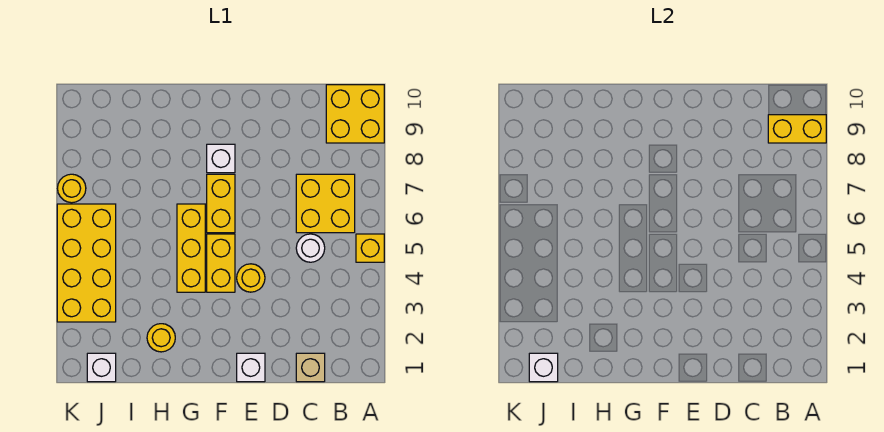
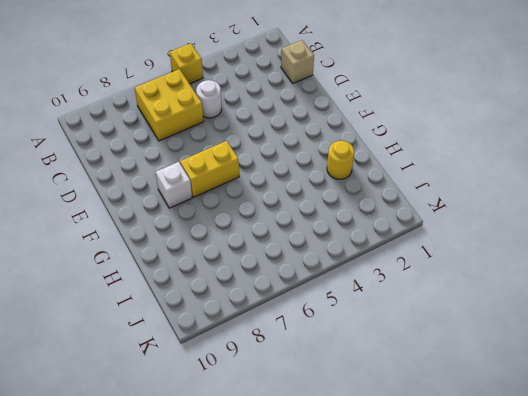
none -> yellow 2x2 brick [326,85,384,143]
none -> white 1x1 brick [237,353,265,382]
none -> yellow 1x1 round brick [237,264,265,292]

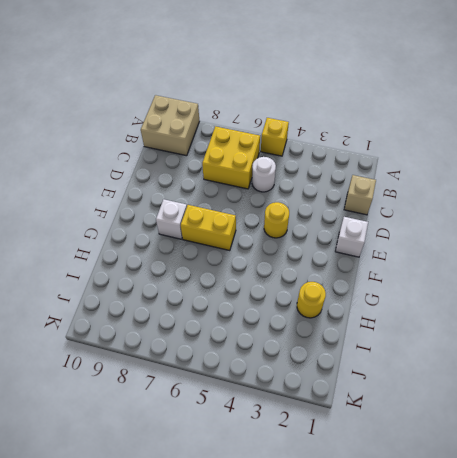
tan 2x2 brick [141,95,199,156] -> yellow 2x2 brick [326,85,384,143]
none -> yellow 1x2 brick [207,234,235,292]
none -> yellow 1x3 brick [177,204,205,292]
none -> white 1x1 brick [87,353,116,382]

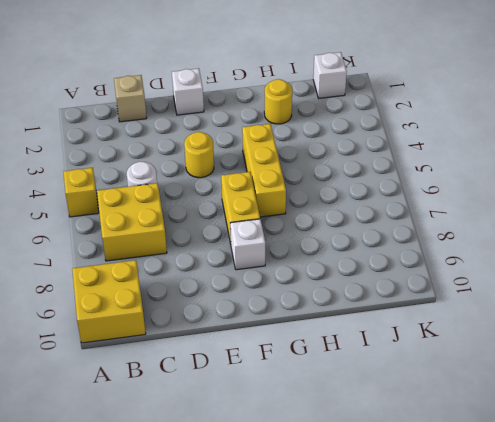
none -> yellow 1x2 brick [207,234,235,292]
none -> yellow 2x4 brick [57,204,116,322]
none -> yellow 1x1 round brick [58,174,86,203]

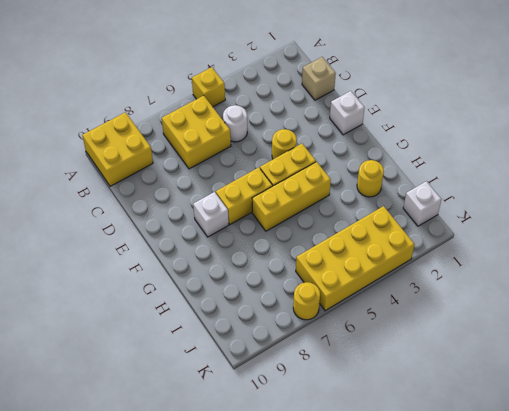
none -> yellow 1x2 brick [768,115,826,143]
none -> white 1x1 brick [529,353,558,382]

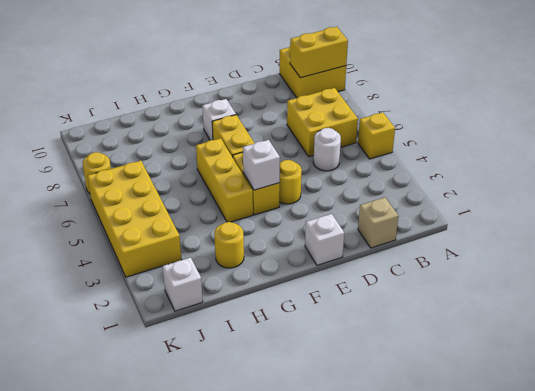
white 1x1 brick [243,140,280,190] -> white 1x1 brick moved to [529,353,558,382]

